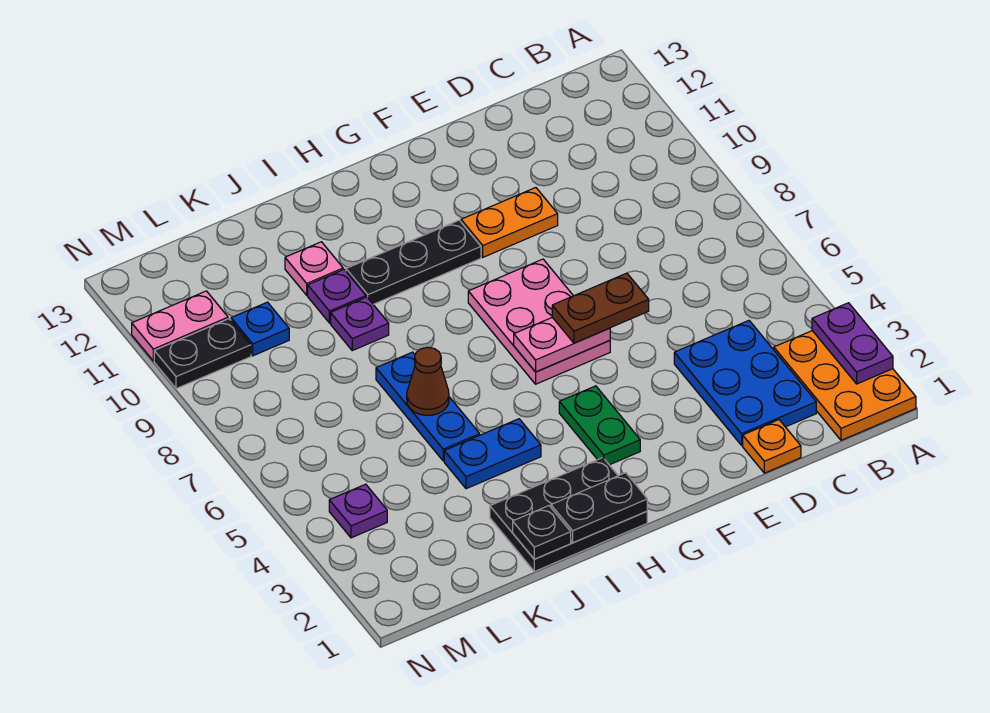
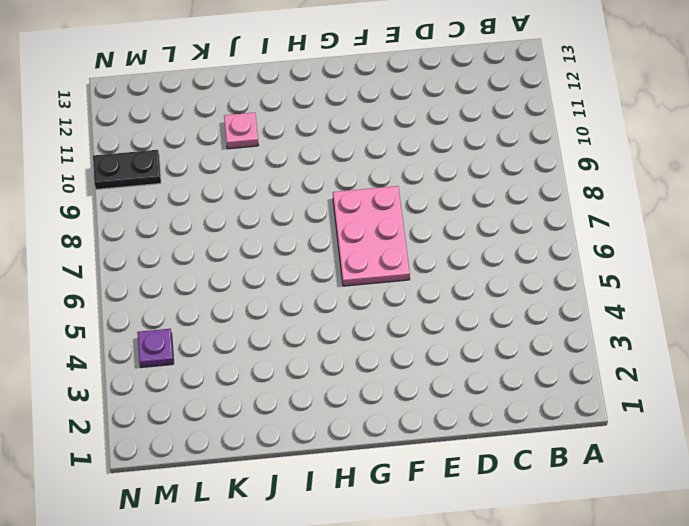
none -> orange 2x3 plate [774,331,916,440]
none -> blue 2x3 plate [674,321,816,445]
none -> orange 1x1 plate [743,420,801,473]

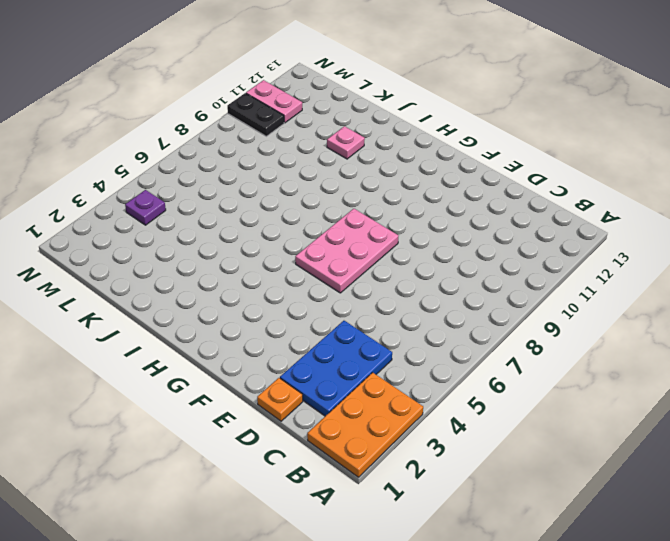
none -> orange 1x2 plate [461,188,558,257]
none -> green 1x2 plate [559,386,640,465]
none -> black 1x3 plate [346,220,481,304]

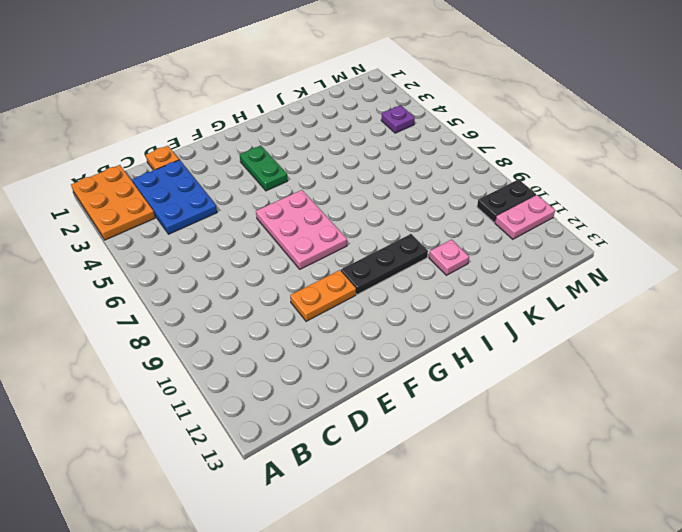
none -> black 2x3 plate [490,458,647,571]
none -> blue 1x2 plate [444,419,541,489]
none -> blue 1x3 plate [376,352,480,461]

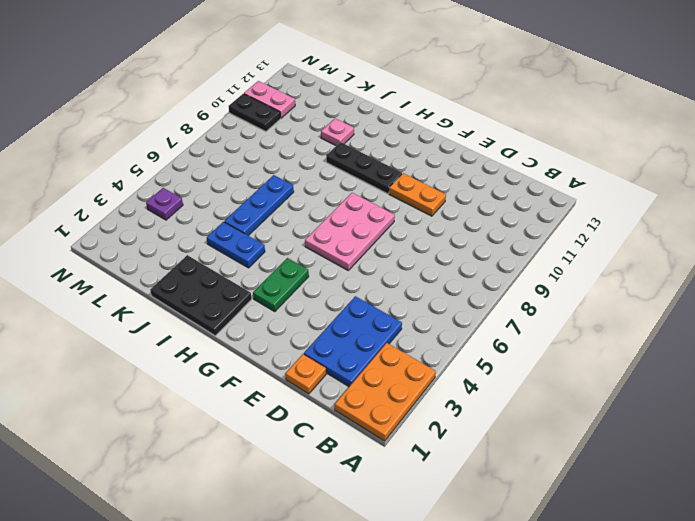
none -> purple 1x1 plate [331,297,389,351]
none -> purple 1x1 plate [308,269,366,323]
none -> blue 1x1 plate [231,302,289,356]

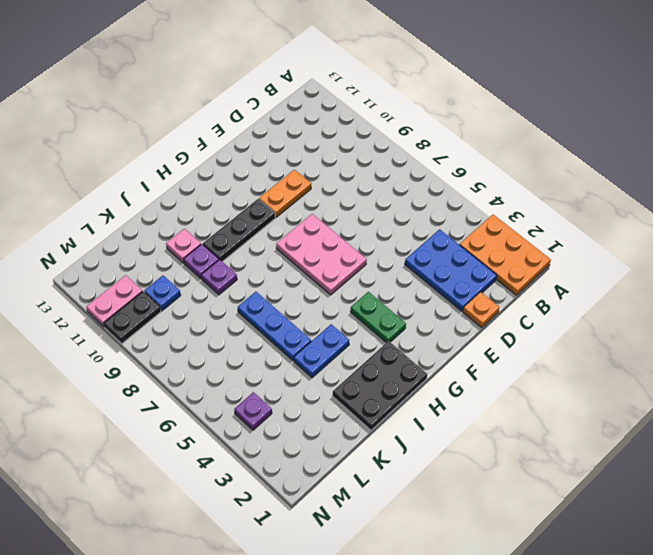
none -> purple 1x2 plate [812,303,893,384]
none -> pink 1x2 plate [514,317,610,372]
none -> black 1x2 plate [551,473,647,543]

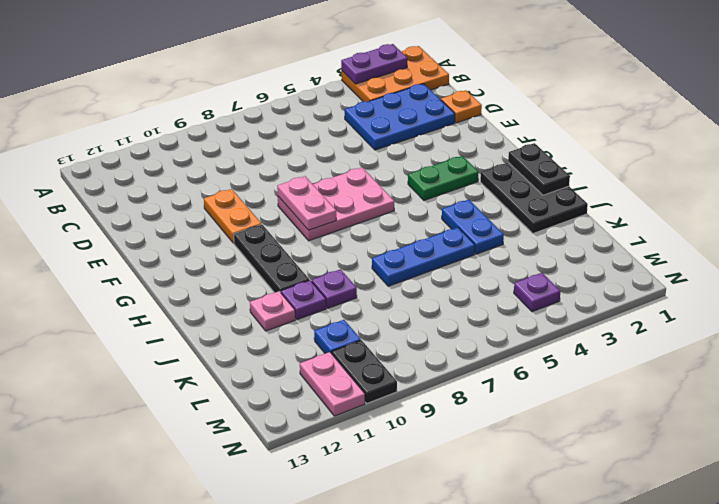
pink 1x2 plate [277,176,336,230] -> pink 1x2 plate moved to [514,317,610,372]
none -> black 1x1 plate [513,506,571,559]
none -> brown 1x1 cone [407,347,449,416]
none -> brown 1x2 plate [552,273,649,343]

